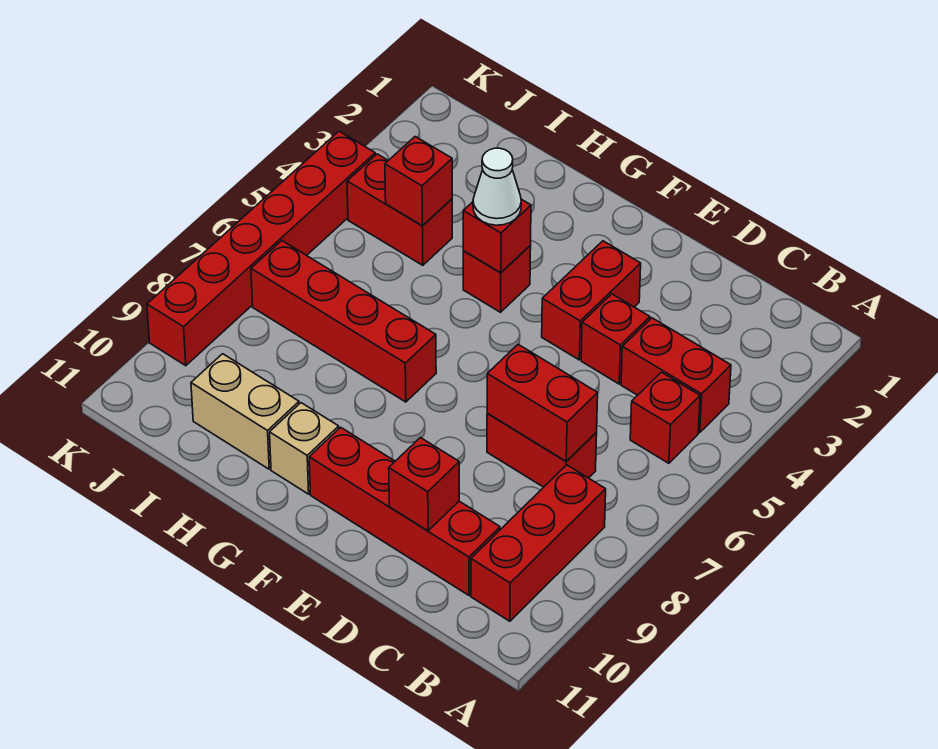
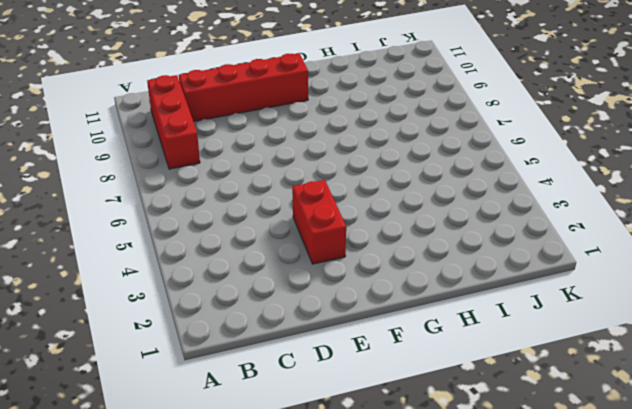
none -> red 1x2 brick [621,318,731,433]
none -> red 1x1 brick [630,372,700,463]
none -> red 1x2 brick [487,413,597,487]

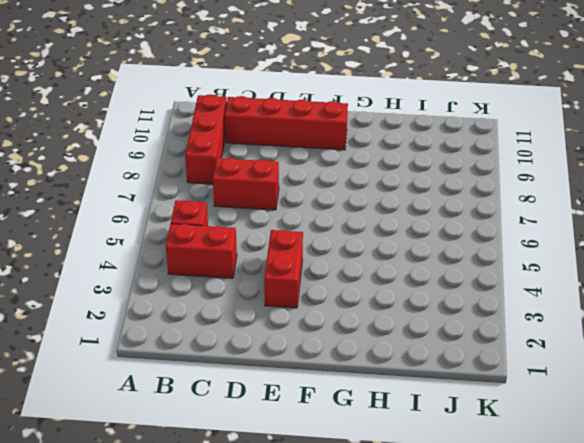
none -> red 1x1 brick [581,294,650,384]
none -> red 1x1 brick [463,246,531,312]
none -> red 1x4 brick [251,241,436,402]

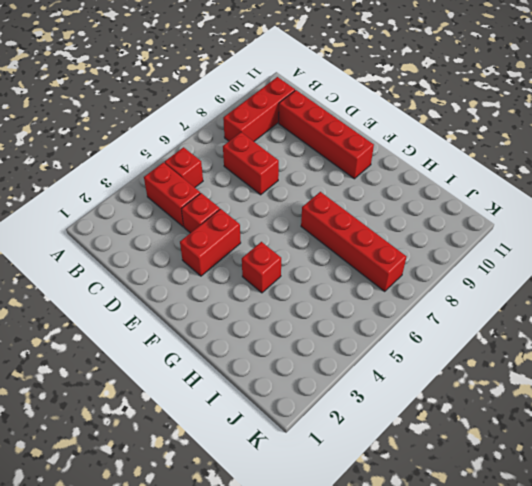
none -> tan 1x1 brick [270,403,339,494]
none -> tan 1x2 brick [191,354,299,469]
none -> red 1x2 brick [347,154,452,265]

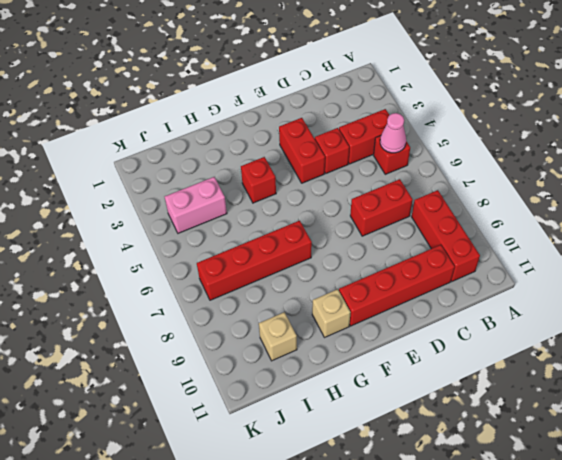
pink 1x1 cone [380,113,406,153] -> none
pink 1x2 brick [165,177,227,233] -> red 1x2 brick [347,154,452,265]
tan 1x1 brick [259,312,297,361] -> tan 1x2 brick [191,354,299,469]
none -> red 1x6 brick [147,131,375,366]
none -> red 1x2 brick [487,344,598,461]
none -> red 1x1 brick [389,438,459,531]

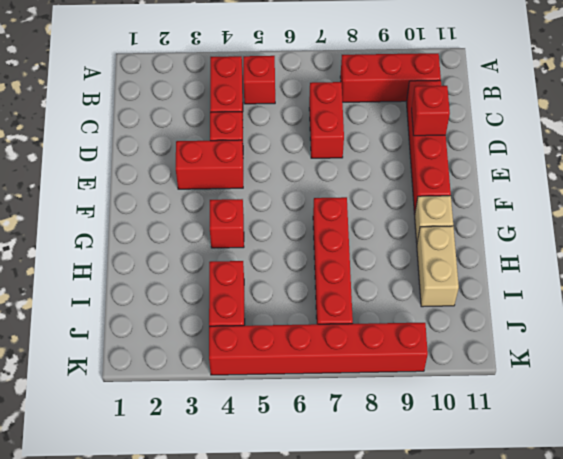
none -> red 1x2 brick [487,344,598,461]
none -> red 1x1 brick [463,199,531,273]
none -> red 1x1 brick [385,137,452,226]

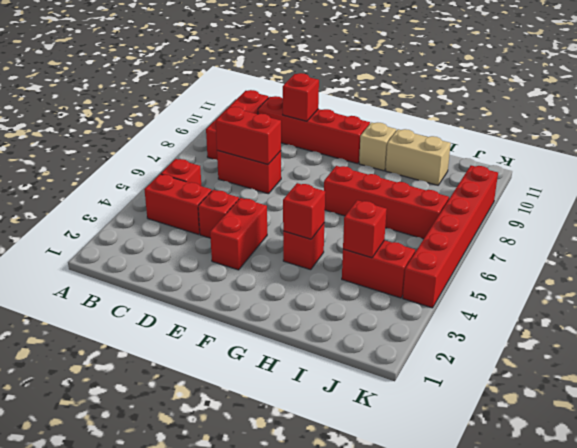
none -> white 1x1 cone [473,148,521,225]

